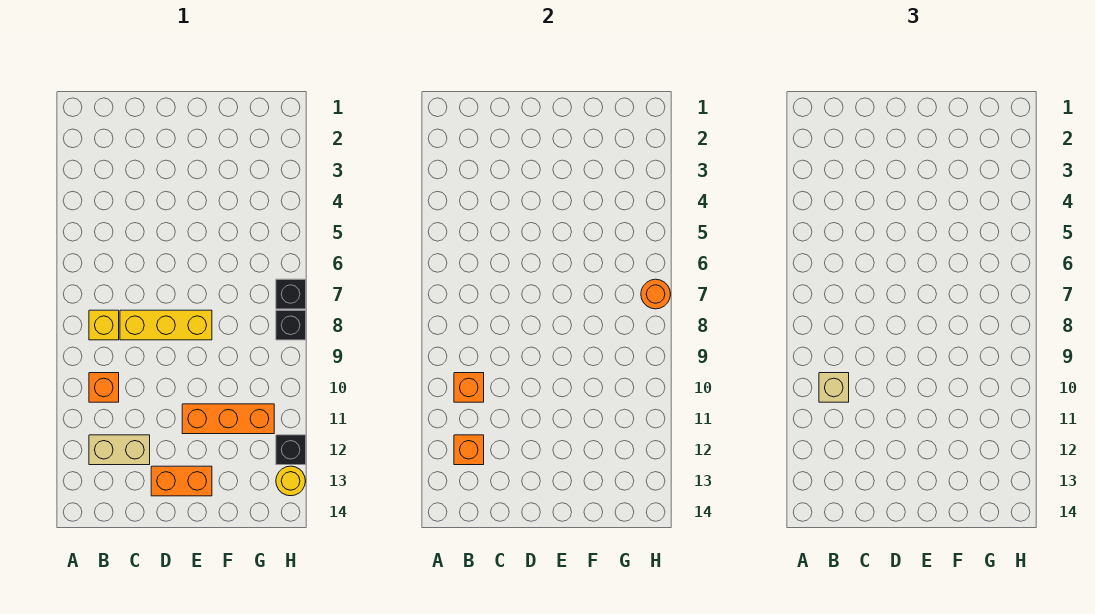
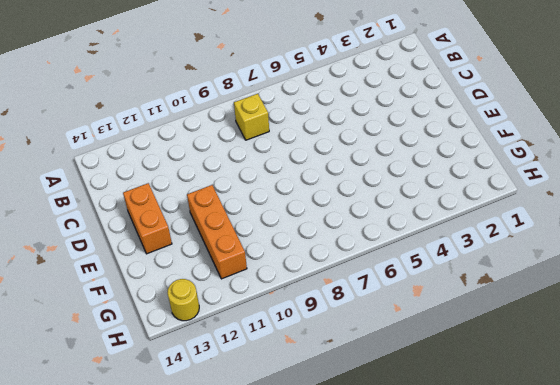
none -> orange 1x1 brick [89,373,119,402]
none -> tan 1x2 brick [89,435,150,465]
none -> yellow 1x3 brick [120,310,212,340]

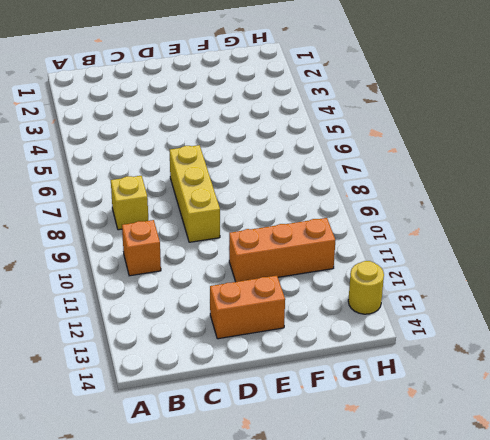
yellow 1x3 brick [170,145,220,242] -> yellow 1x3 brick turned to [120,310,212,340]
none -> tan 1x2 brick [89,435,150,465]
none -> black 1x1 brick [276,279,306,309]
none -> black 1x1 brick [276,310,306,340]

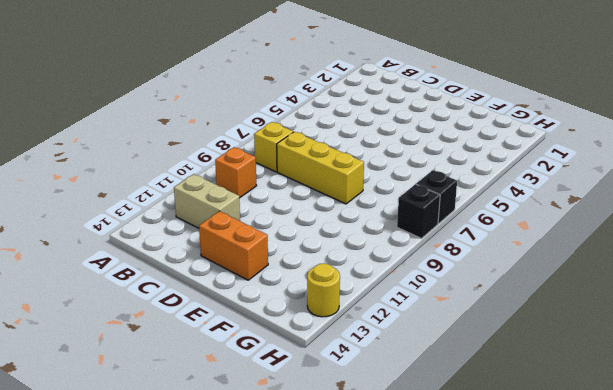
none -> orange 1x3 brick [182,404,274,434]
none -> black 1x1 brick [276,435,306,465]
none -> orange 1x1 brick [454,373,484,402]

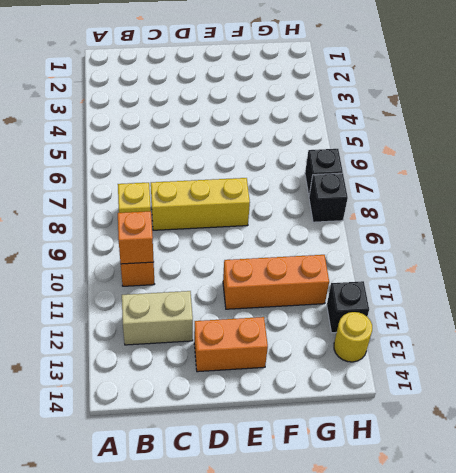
none -> orange 1x1 brick [454,435,484,465]
none -> orange 1x1 round brick [641,279,670,309]
none -> tan 1x1 brick [819,373,849,402]

